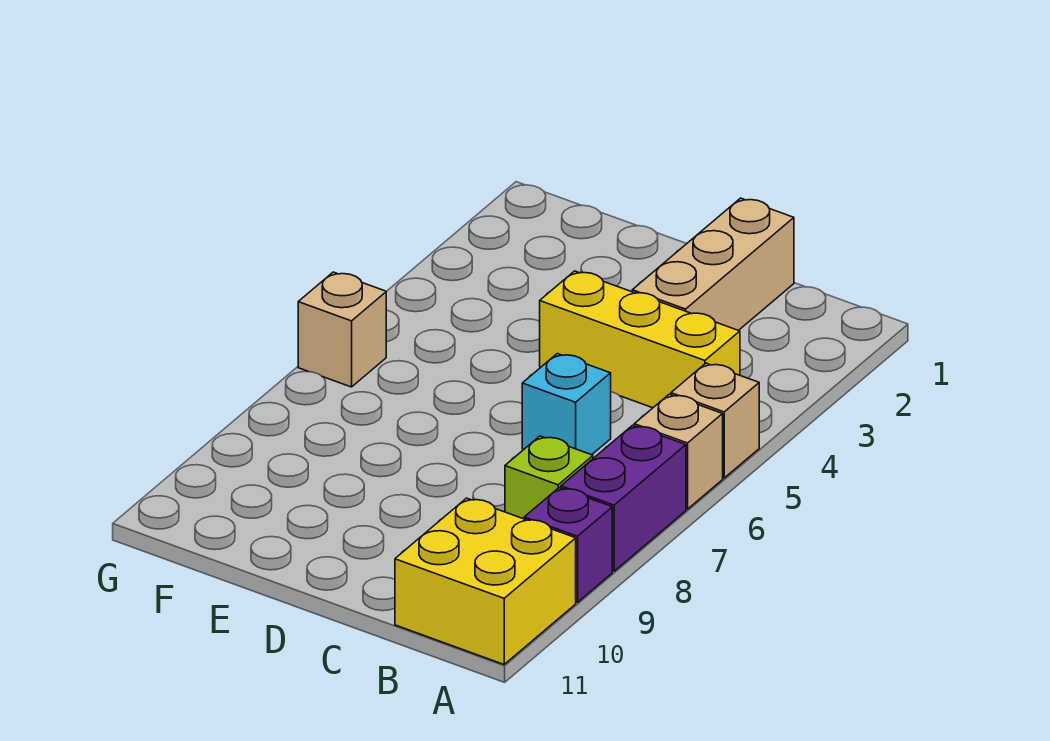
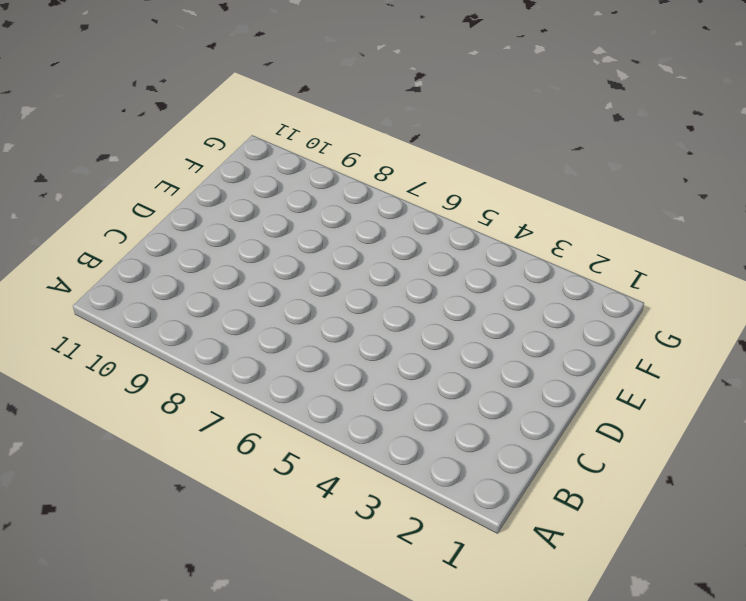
none -> tan 1x1 brick [671,363,759,478]
none -> tan 1x1 brick [634,394,723,509]

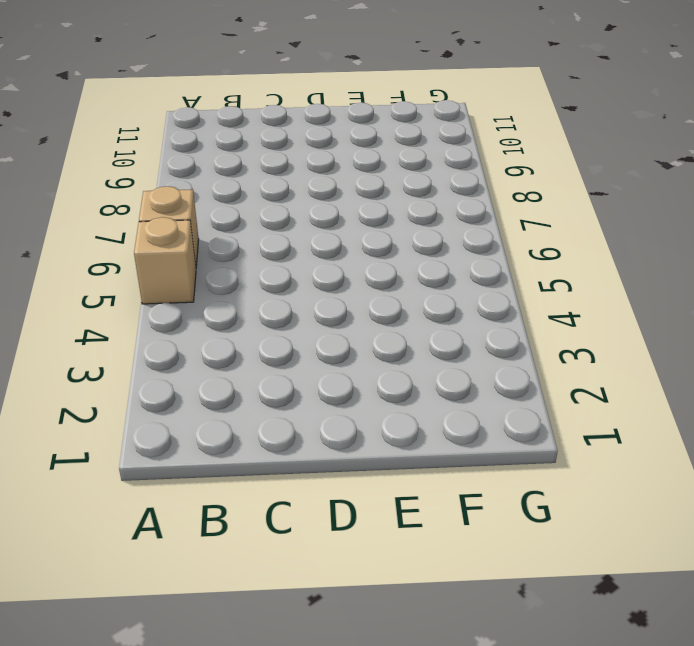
none -> purple 1x2 brick [561,425,686,571]
none -> purple 1x1 brick [524,488,612,602]

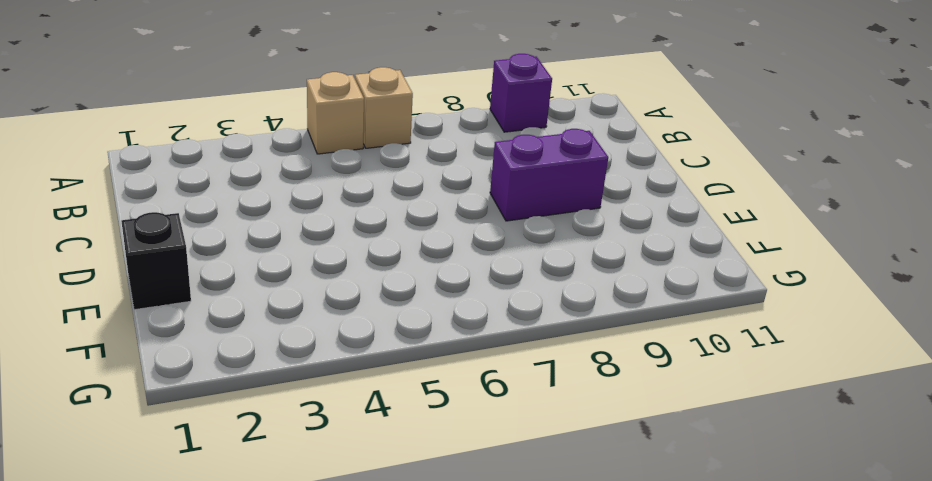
purple 1x2 brick [490,129,608,221] -> purple 1x2 brick moved to [561,425,686,571]
black 1x1 brick [121,212,191,310] -> none
none -> yellow 2x2 brick [395,498,576,664]
none -> yellow 1x3 brick [540,271,740,408]

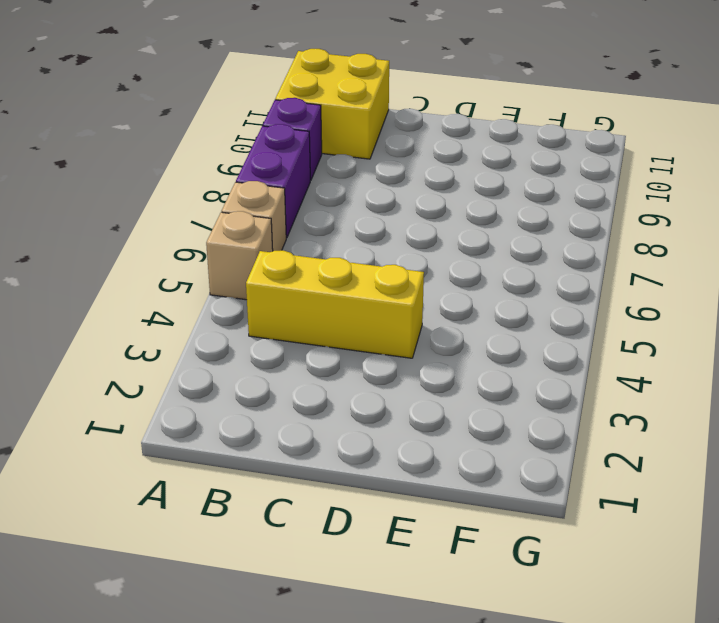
none -> lime 1x1 brick [505,436,593,519]
none -> tan 1x3 brick [632,198,794,331]

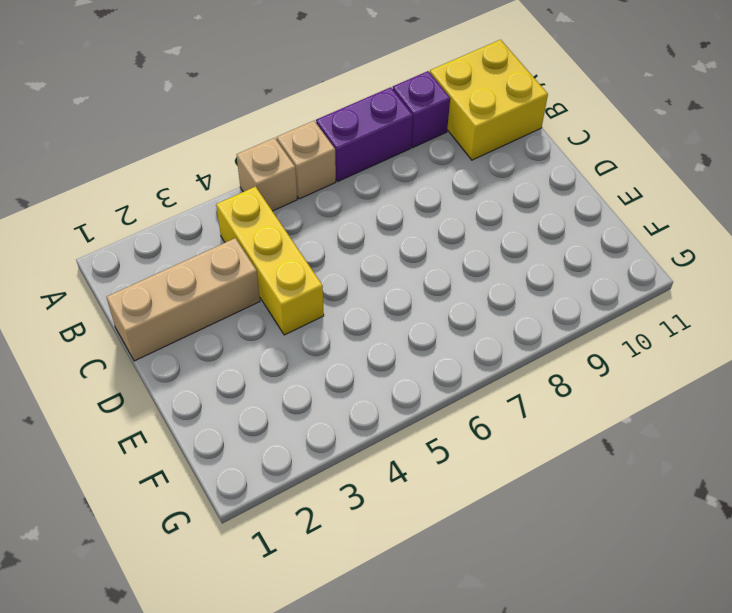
none -> lime 1x1 brick [505,436,593,519]
none -> cyan 1x1 brick [522,354,611,455]

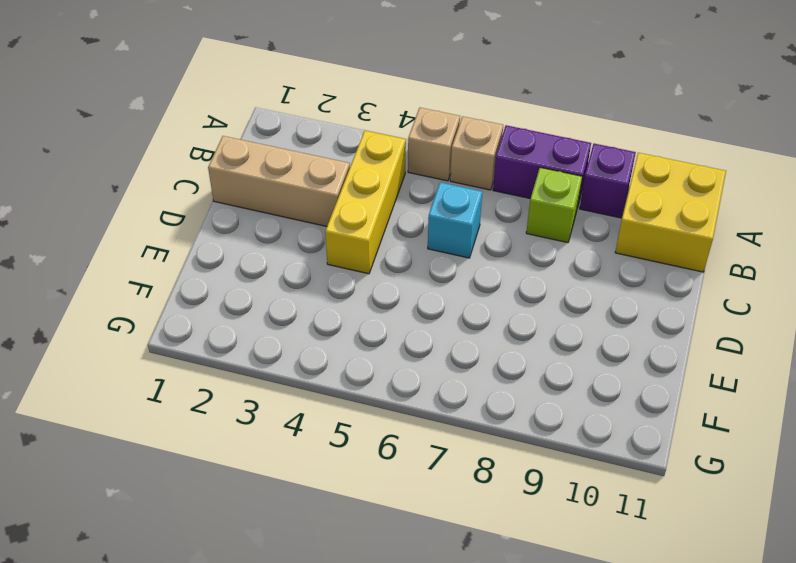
none -> tan 1x1 brick [298,272,386,387]

